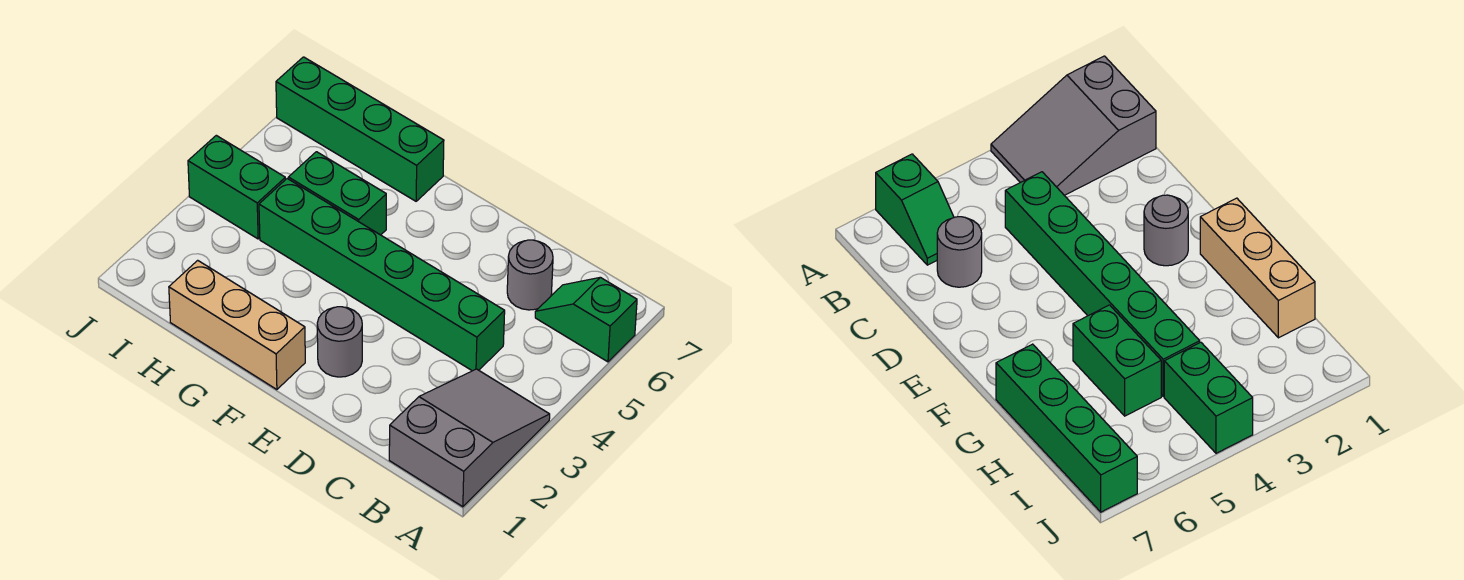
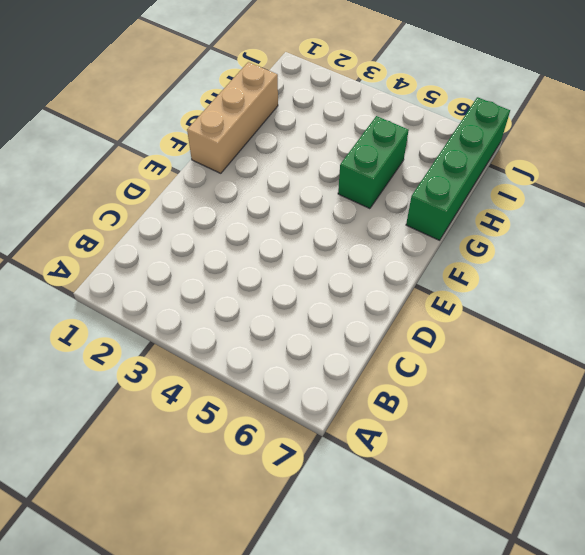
none -> grey 2x3 slope [389,369,550,507]
none -> green 1x2 slope [535,277,637,362]

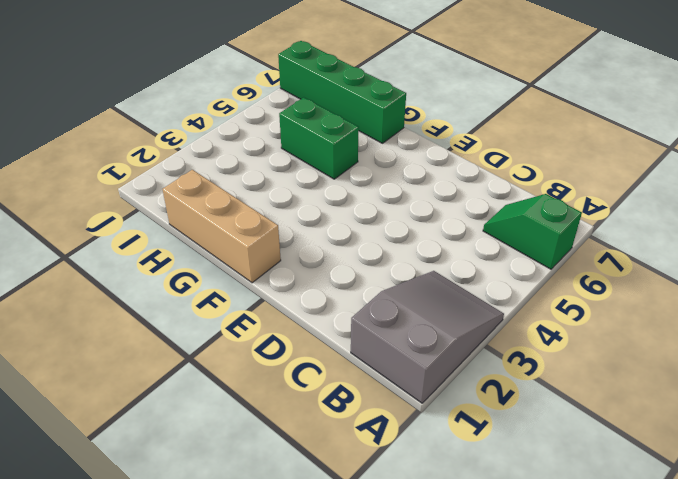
none -> green 1x6 brick [259,179,505,371]
none -> grey 1x1 round brick [507,240,553,310]

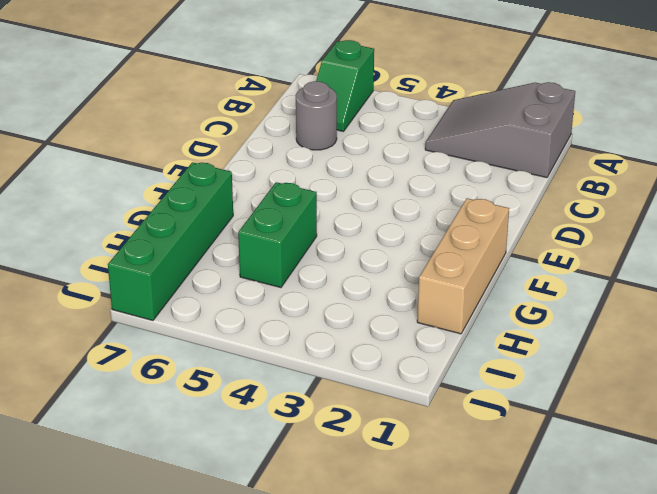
none -> green 1x6 brick [259,179,505,371]
none -> grey 1x1 round brick [317,307,362,377]

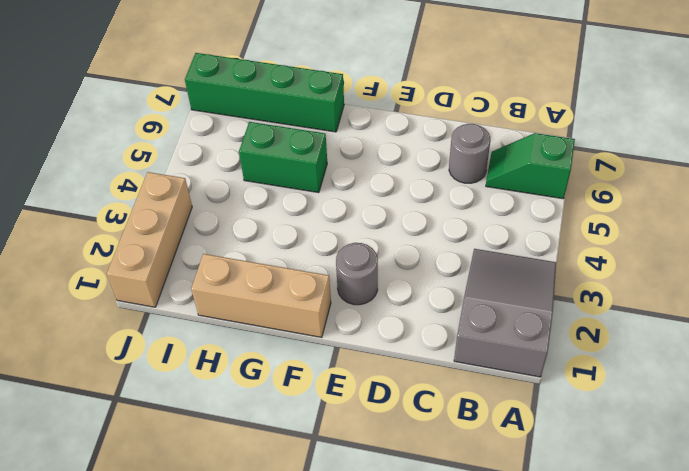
tan 1x3 brick [107,172,192,307] -> none
none -> green 1x6 brick [259,179,505,371]
none -> green 1x2 brick [188,135,285,239]

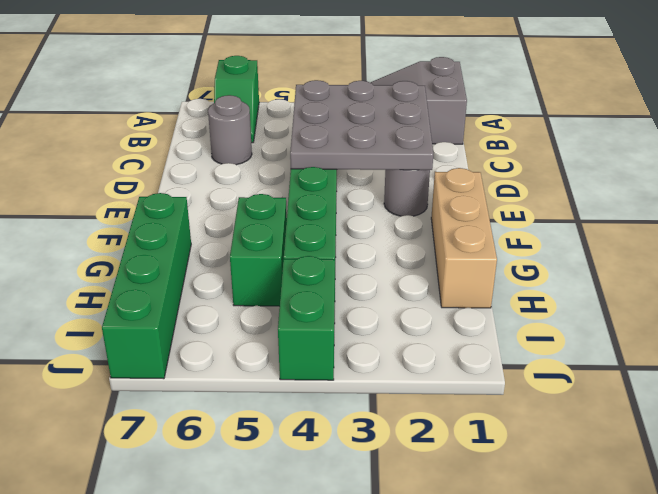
grey 3x3 plate [290,80,433,170] -> none

